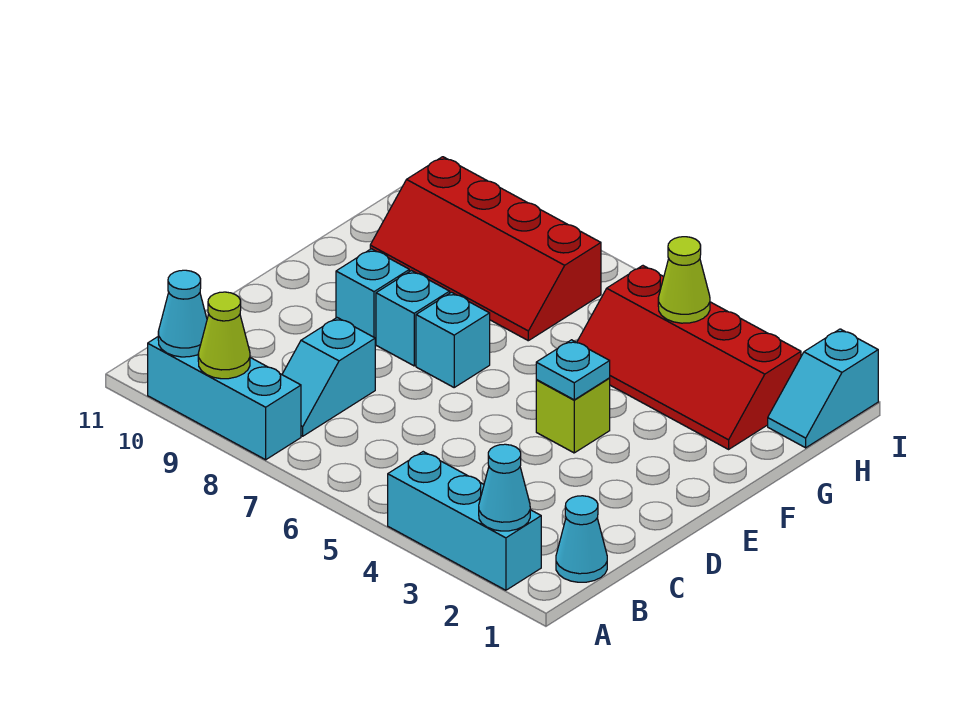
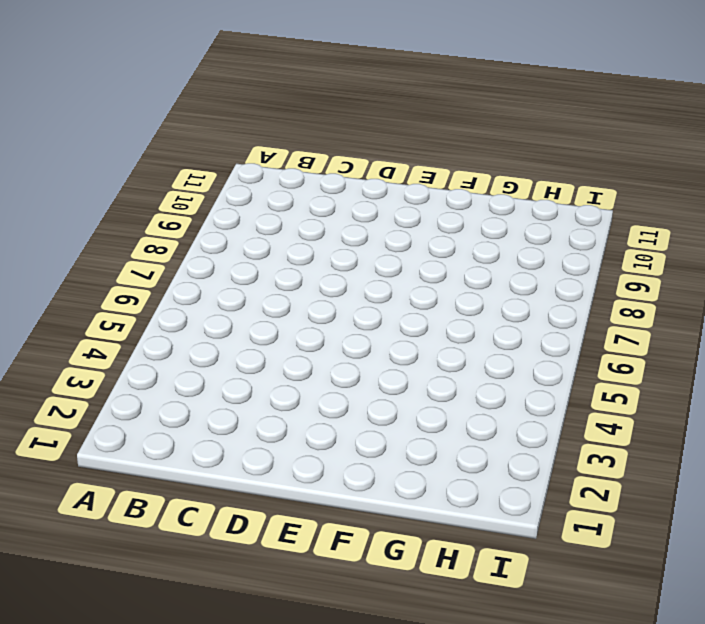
none -> cyan 1x3 brick [388,452,541,590]
none -> cyan 1x3 brick [148,337,301,460]
none -> cyan 1x1 cone [556,496,607,582]

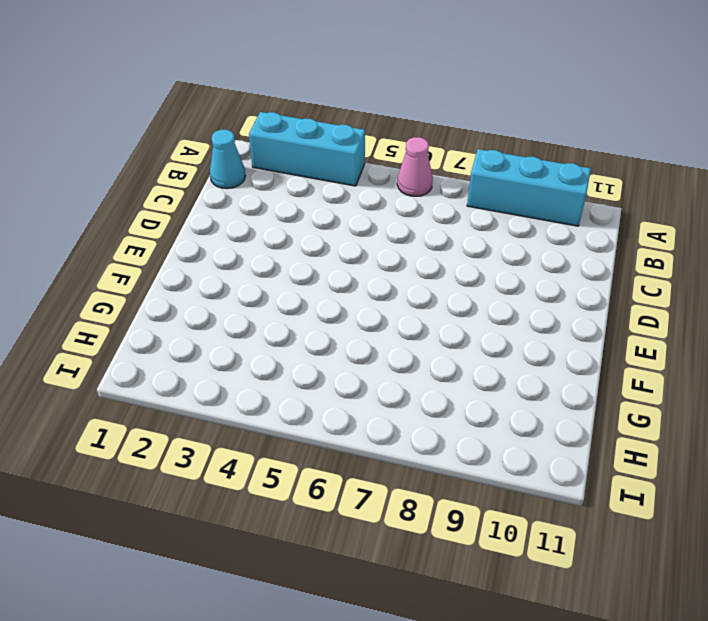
pink 1x1 cone [397,137,433,196] -> none
none -> cyan 1x2 slope [282,318,375,436]
none -> lime 1x1 brick [536,378,610,453]
none -> cyan 1x1 brick [416,292,490,387]

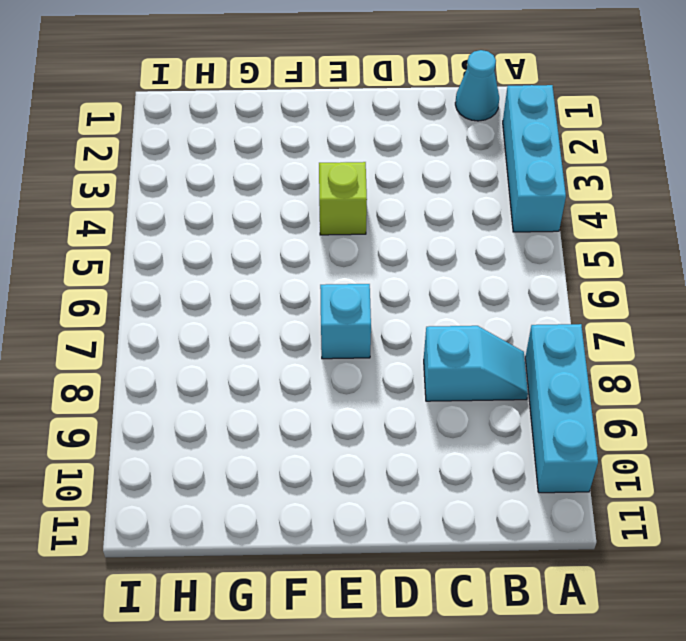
none -> cyan 1x1 brick [376,271,450,366]
none -> cyan 1x1 brick [336,249,409,343]
none -> red 2x4 slope [577,266,801,449]

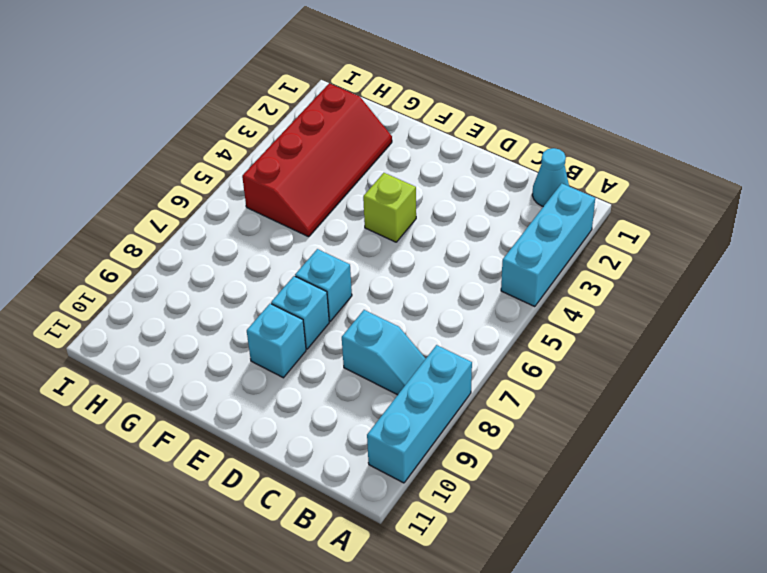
none -> red 2x4 slope [370,157,601,341]
none -> cyan 1x2 slope [768,329,878,448]
none -> cyan 1x1 cone [479,444,530,531]

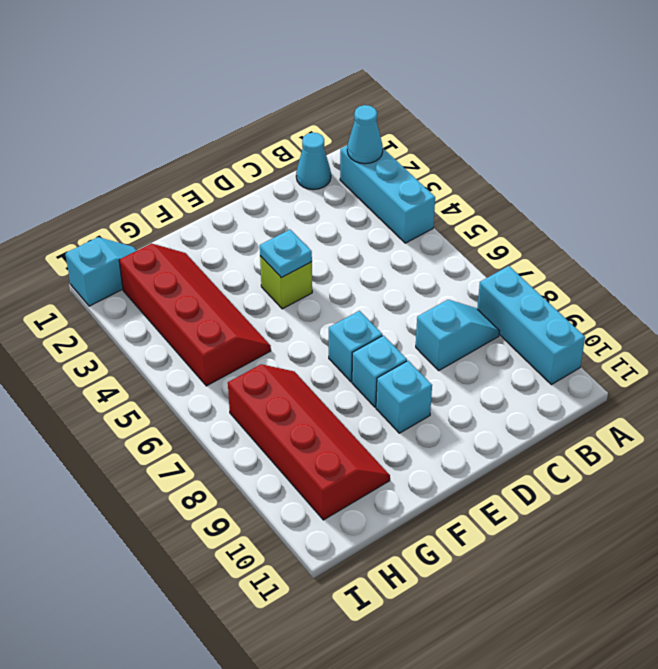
none -> lime 1x1 cone [198,292,250,379]
none -> cyan 1x1 cone [158,270,207,357]
none -> lime 1x1 cone [658,237,710,323]

